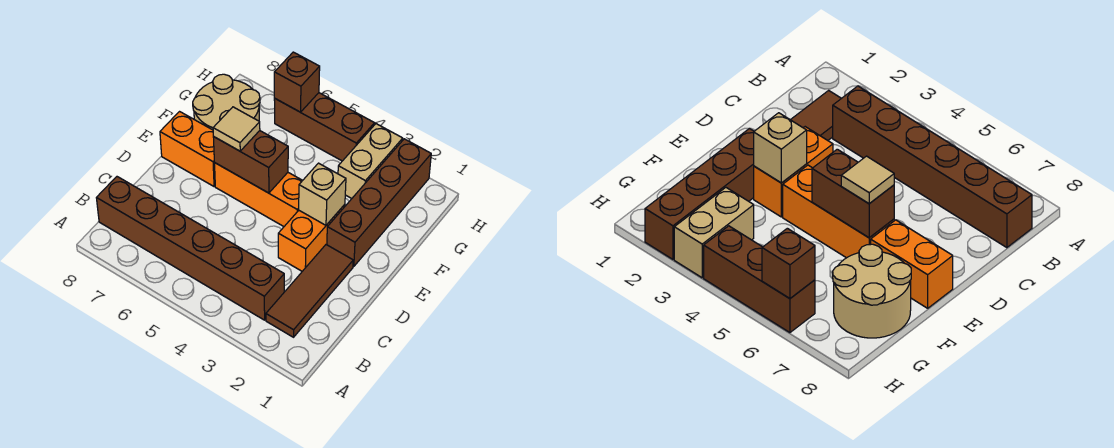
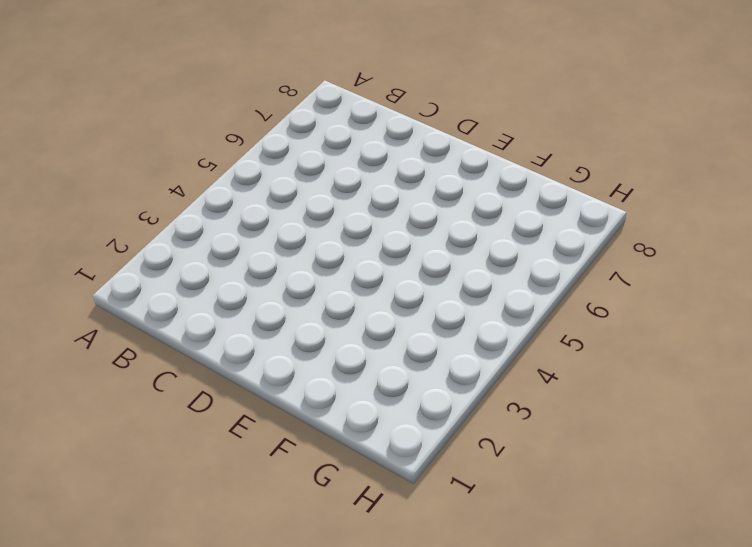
none -> brown 1x3 tile [266,245,353,337]
none -> brown 1x6 brick [97,177,284,320]
none -> orange 1x2 brick [278,205,345,271]

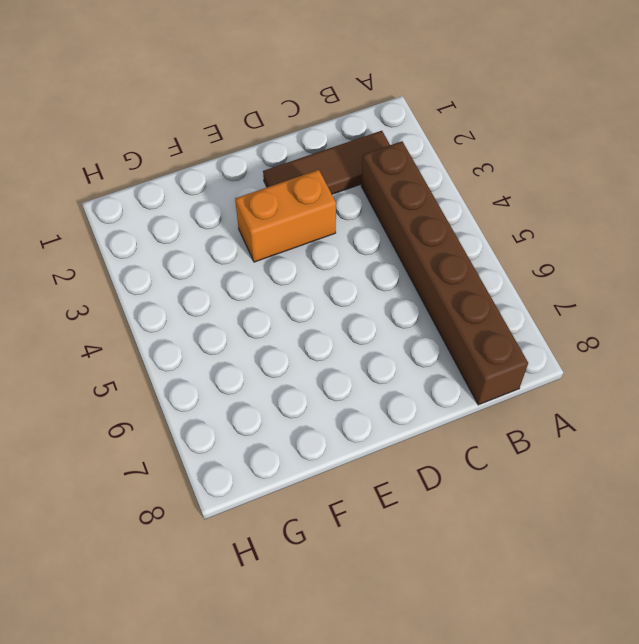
none -> brown 1x4 brick [327,139,431,267]
none -> orange 1x3 brick [215,163,303,226]
none -> orange 1x2 brick [160,112,215,186]

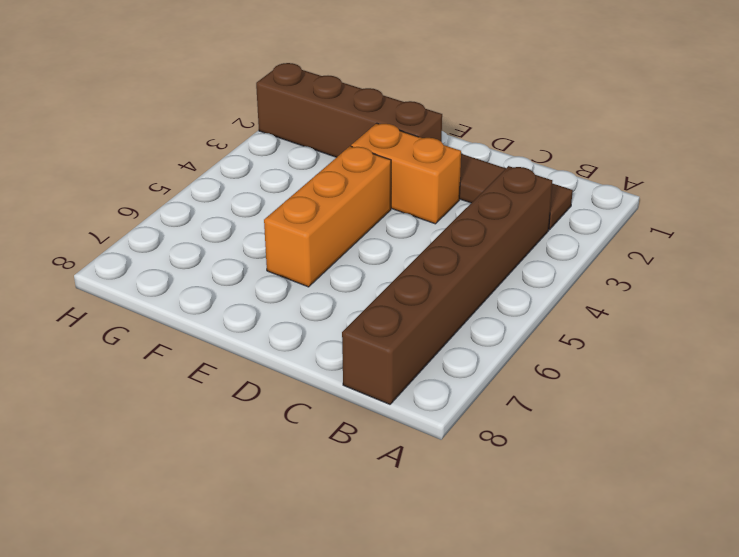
none -> orange 1x2 brick [160,112,215,186]
none -> tan 2x2 round brick [193,74,260,130]
none -> tan 1x2 brick [338,124,403,198]

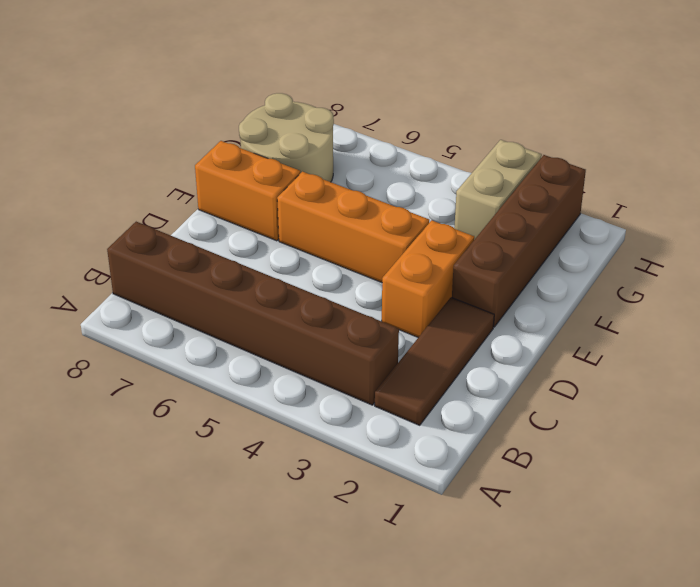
none -> brown 1x3 brick [274,93,374,161]
none -> tan 1x1 brick [299,163,346,225]
none -> brown 1x2 brick [213,131,288,193]

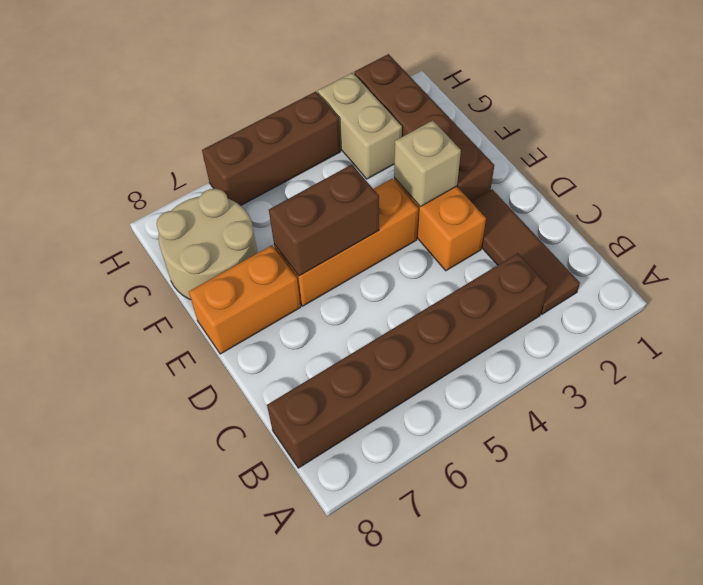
none -> brown 1x1 brick [274,52,320,112]
none -> tan 1x1 tile [213,107,260,151]

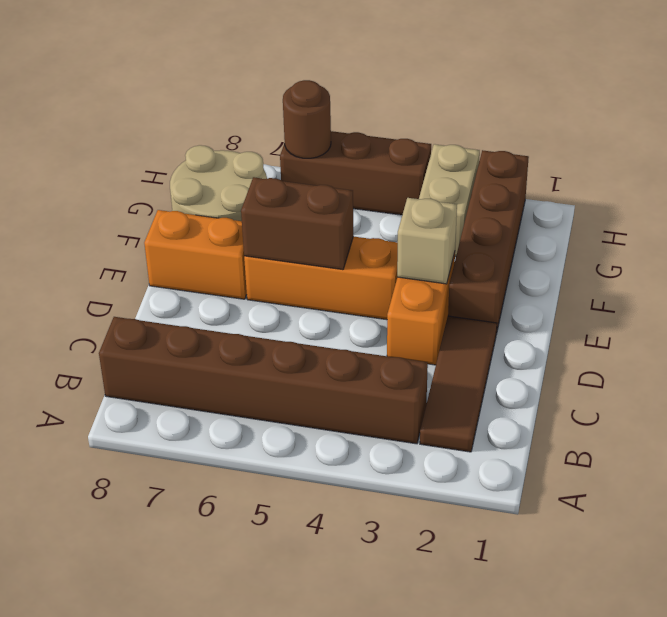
brown 1x1 round brick [283,80,331,158] -> brown 1x1 brick [274,52,320,112]
none -> tan 1x1 tile [213,107,260,151]

